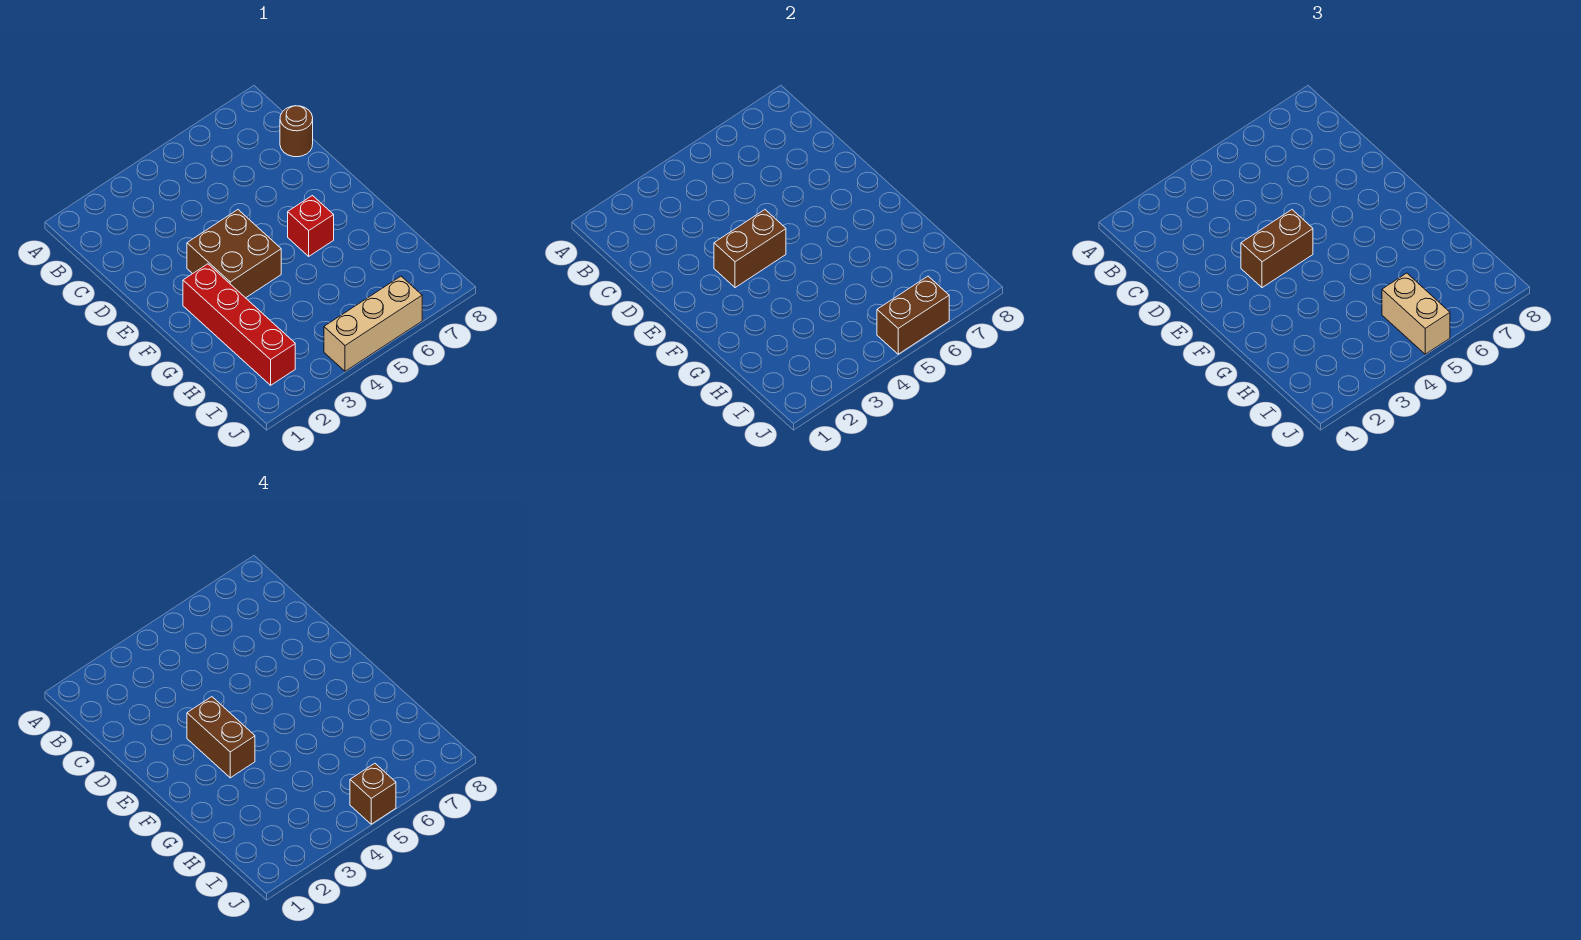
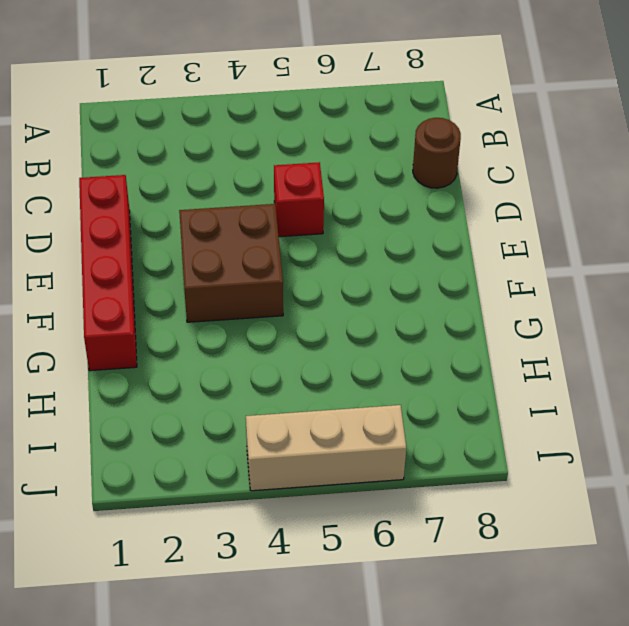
red 1x4 brick [79,175,137,371] -> red 1x4 brick moved to [183,264,295,385]
red 1x1 brick [274,162,324,237] -> red 1x1 brick moved to [288,196,334,256]
none -> brown 1x2 brick [714,210,786,288]
none -> brown 1x2 brick [877,276,949,354]

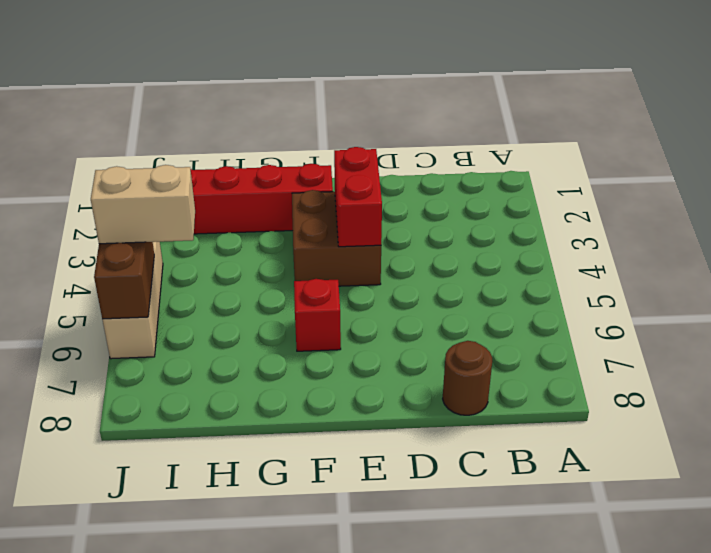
red 1x2 brick [334,147,382,247] -> brown 1x2 brick [714,210,786,288]
none -> brown 1x2 brick [1241,210,1313,288]
none -> brown 1x2 brick [187,697,255,778]

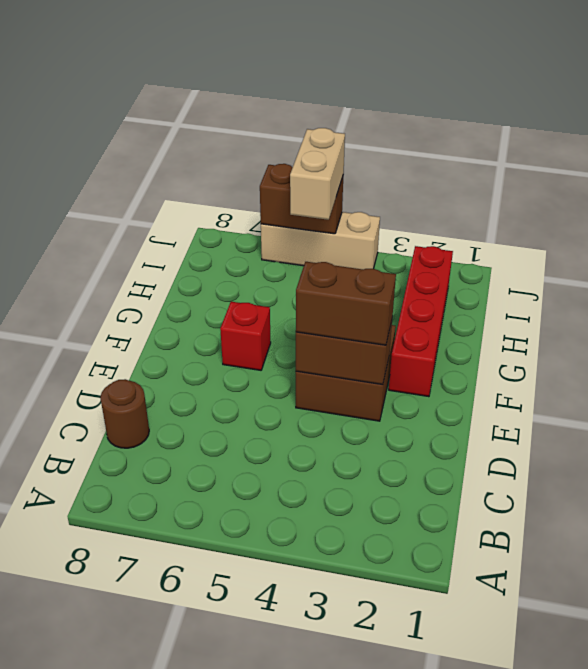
none -> brown 1x2 brick [187,697,255,778]
none -> brown 1x1 brick [350,763,396,824]

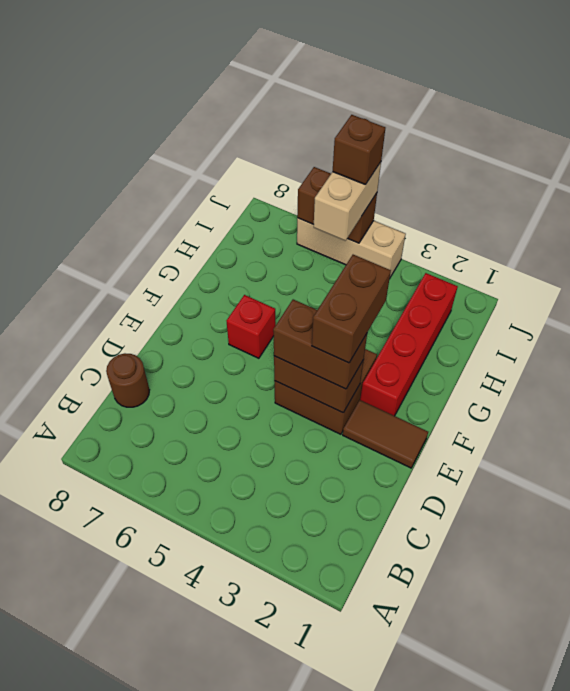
brown 1x2 tile [343,400,428,468] -> none

